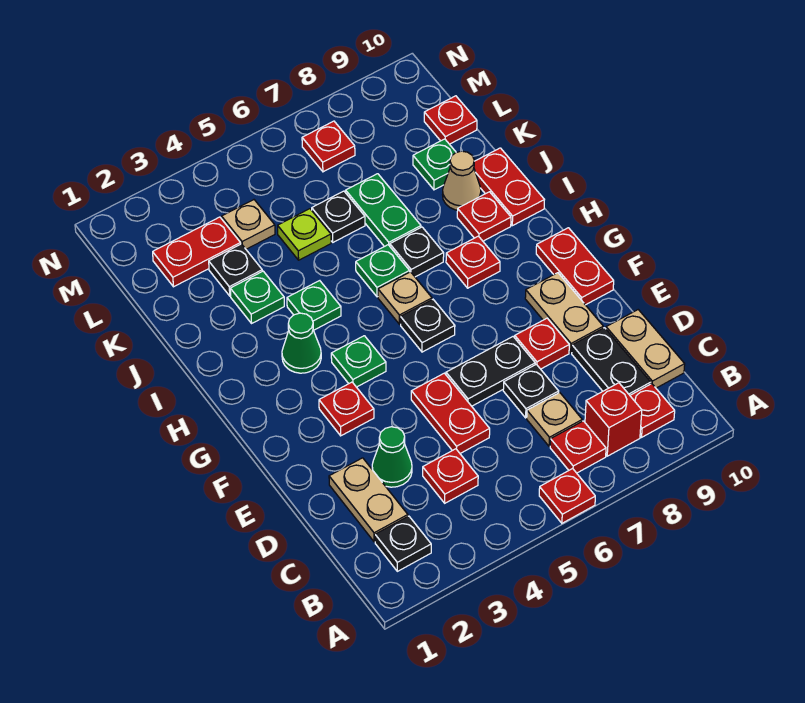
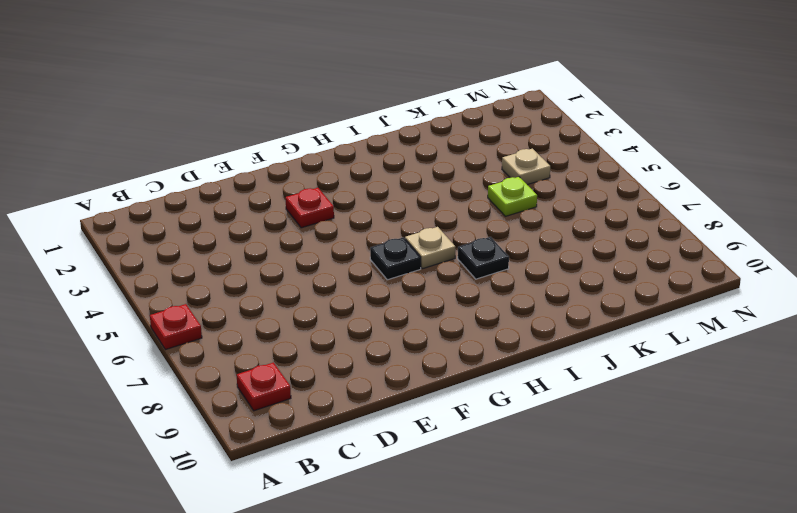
none -> black 1x1 plate [375,516,431,571]
none -> red 1x1 plate [550,421,606,473]
none -> red 1x1 brick [585,383,642,456]
none -> tan 1x2 plate [329,458,408,542]

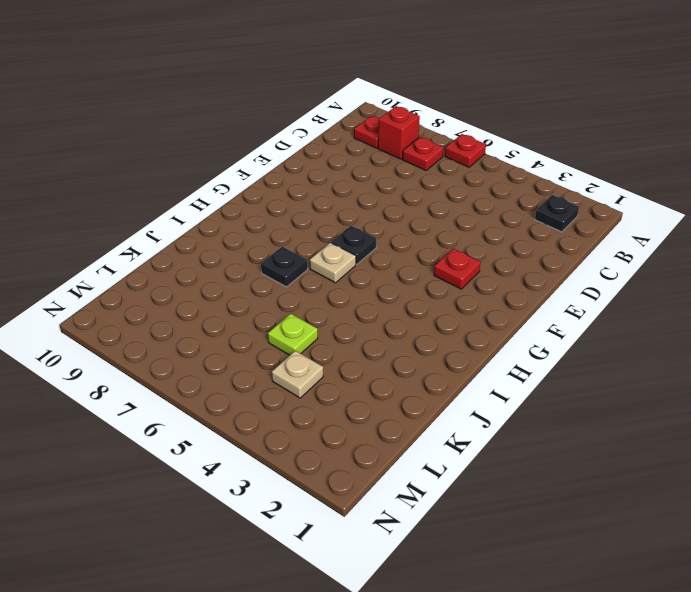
none -> tan 1x2 plate [329,458,408,542]
none -> red 1x1 plate [423,449,478,503]
none -> tan 1x1 plate [527,393,582,446]
none -> black 1x2 plate [572,328,651,395]

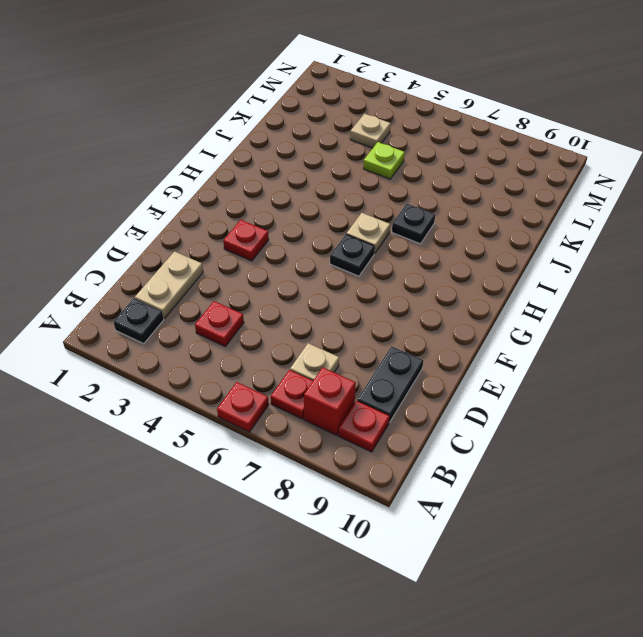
none -> tan 1x2 plate [606,310,685,388]
none -> green 1x1 cone [372,427,412,487]
none -> red 1x2 plate [411,373,490,453]
none -> black 1x1 plate [503,364,559,418]

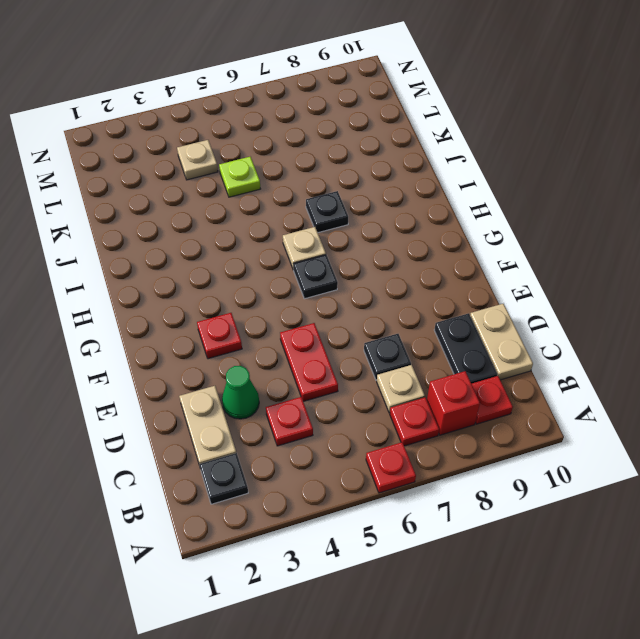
none -> black 1x2 plate [446,337,535,406]
none -> red 1x1 plate [515,318,569,369]
none -> tan 1x2 plate [525,273,603,353]
none -> red 1x2 plate [536,228,614,305]

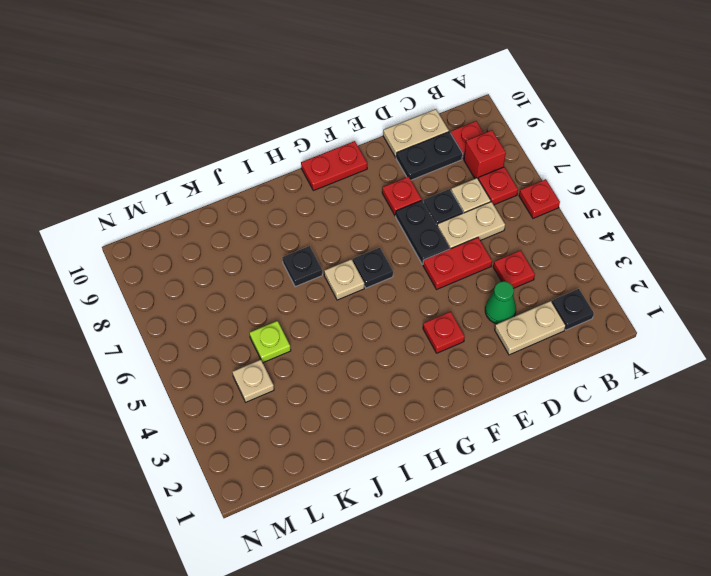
tan 1x2 plate [437,202,505,249] -> tan 1x2 plate moved to [525,273,603,353]
none -> green 1x1 plate [331,336,386,387]
none -> green 1x1 cone [282,313,321,373]
none -> red 1x1 plate [446,236,500,288]
none -> green 1x1 plate [287,281,341,330]

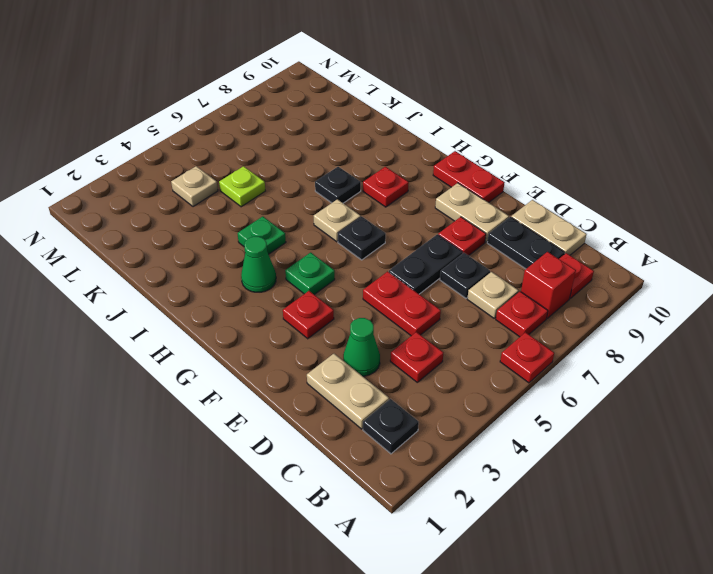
none -> green 1x1 plate [356,245,410,297]
none -> red 1x1 plate [457,192,511,241]
none -> red 1x2 plate [474,148,544,226]
none -> green 1x1 plate [230,271,284,323]

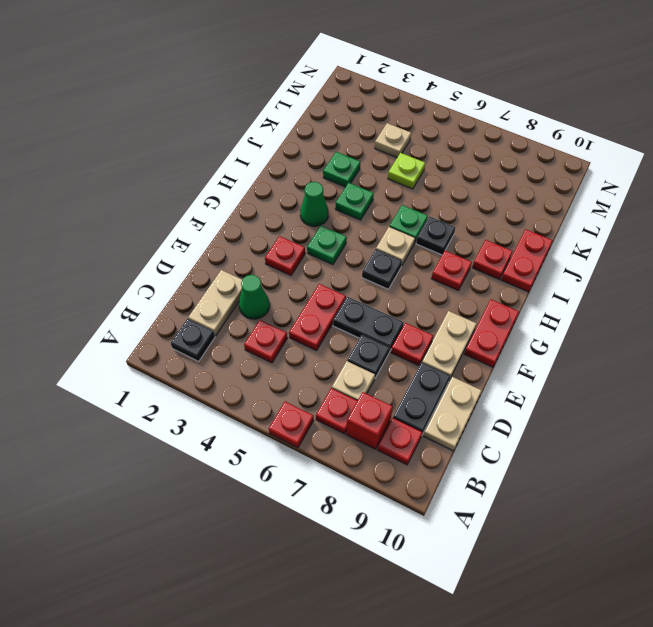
none -> green 1x2 plate [346,174,421,247]
none -> tan 1x1 cone [443,151,481,210]
none -> black 1x1 plate [209,244,262,296]
none -> black 1x1 plate [312,191,365,242]

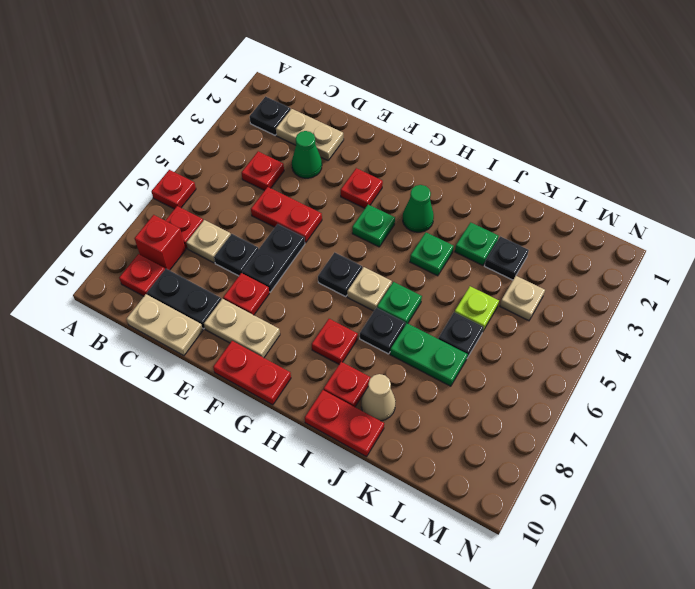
none -> green 1x1 plate [413,139,456,190]
none -> red 1x2 plate [153,217,241,287]
none -> red 1x1 plate [424,96,477,144]
none -> red 1x1 plate [302,121,355,172]

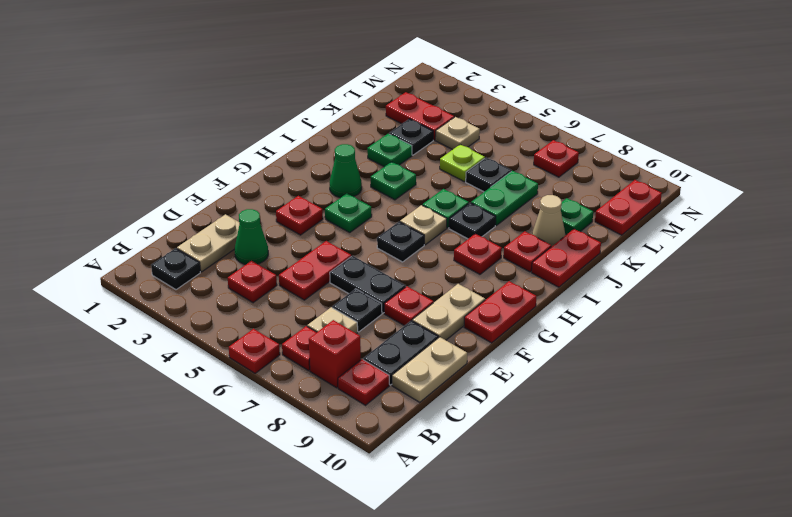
red 1x2 plate [595,180,662,235] -> red 1x1 plate [424,96,477,144]

